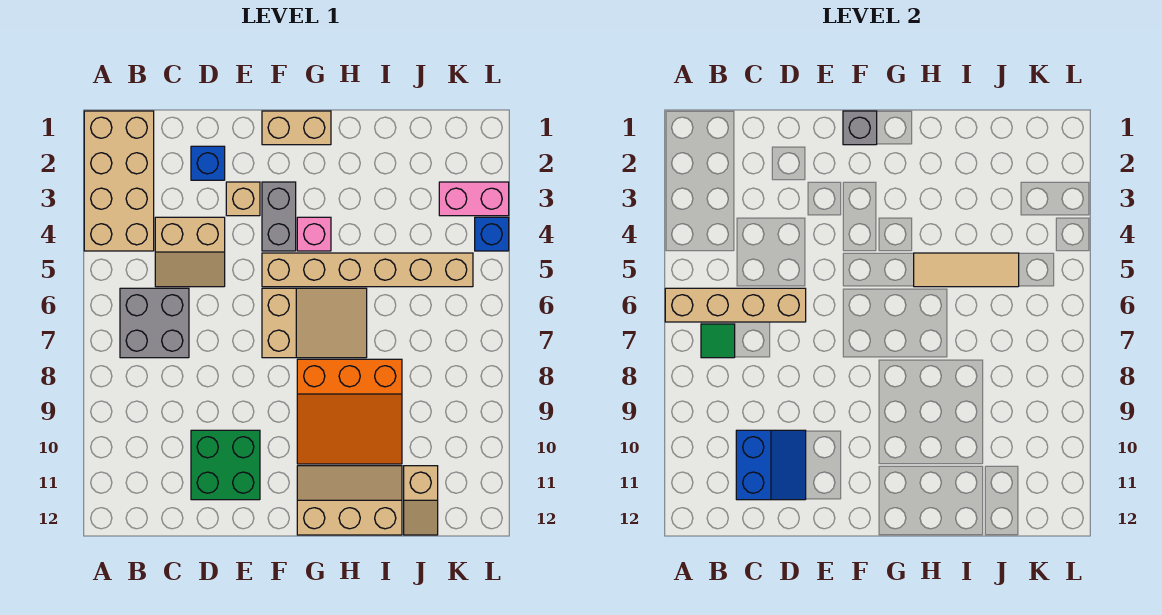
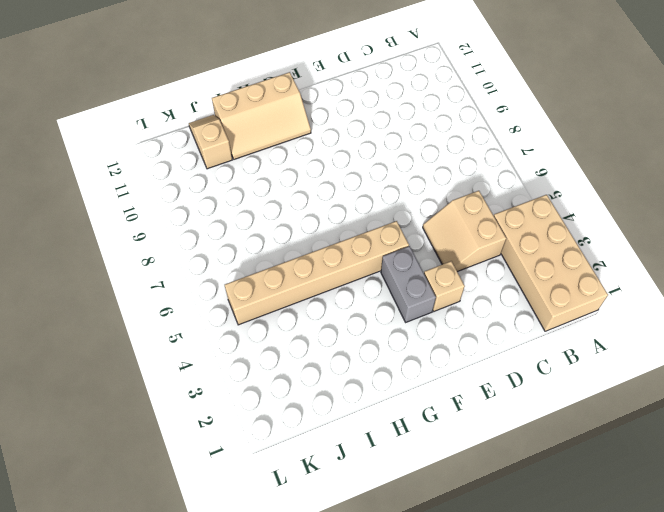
tan 2x2 slope [423,191,506,272] -> tan 2x2 slope turned to [155,217,225,287]
none -> grey 2x2 brick [120,288,189,358]
none -> blue 1x1 brick [191,146,225,180]
none -> green 2x2 brick [191,430,260,500]

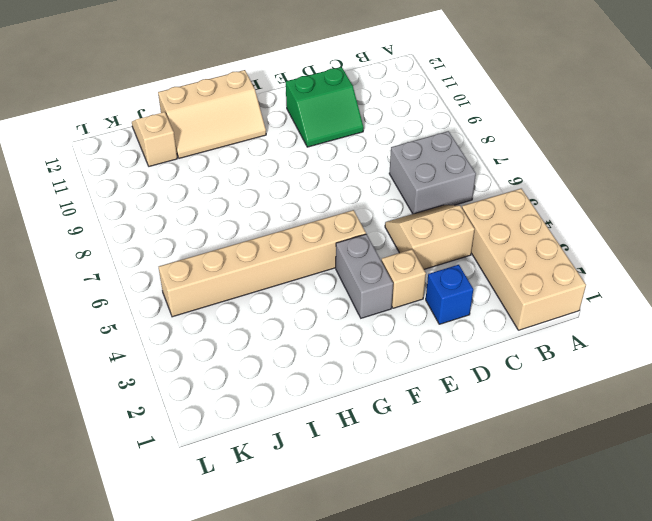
green 2x2 slope [286,67,364,147] -> green 2x2 brick [191,430,260,500]
none -> tan 1x2 brick [262,111,331,145]
none -> tan 2x3 slope [262,288,367,358]
none -> pink 1x1 brick [297,217,331,251]

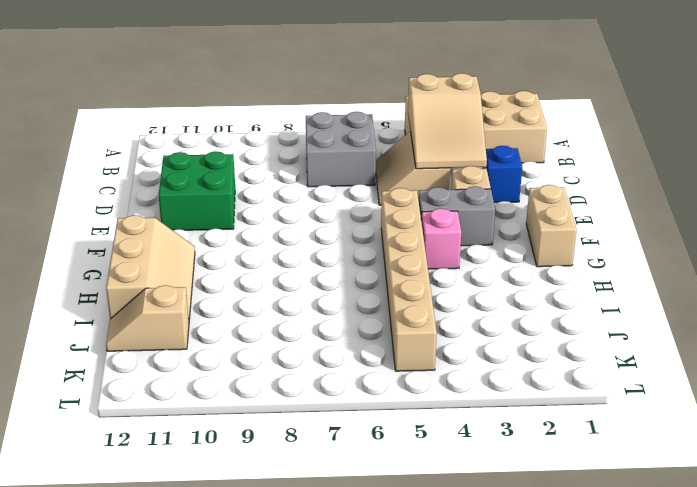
tan 2x3 slope [408,73,487,169] -> tan 2x3 slope moved to [262,288,367,358]
none -> orange 3x3 slope [297,359,402,464]
none -> pink 1x2 brick [439,182,509,216]
none -> blue 1x1 brick [475,217,509,251]

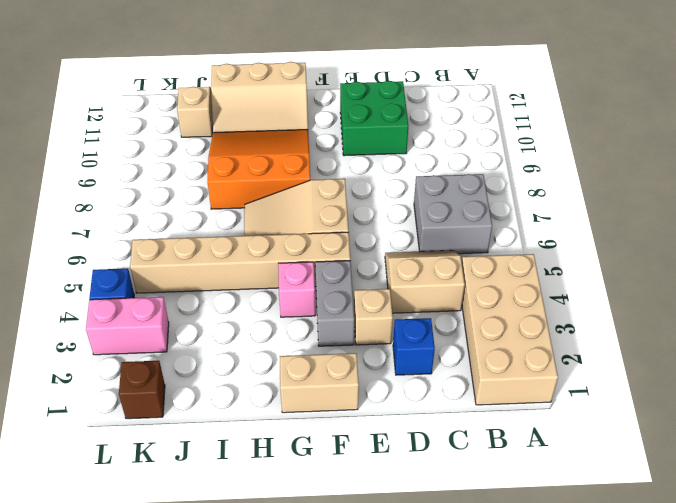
brown 1x1 brick [119,361,165,419] -> none
none -> tan 1x4 brick [665,288,806,322]
none -> green 1x1 tile [701,324,735,358]
none -> blue 2x2 slope [736,430,806,500]

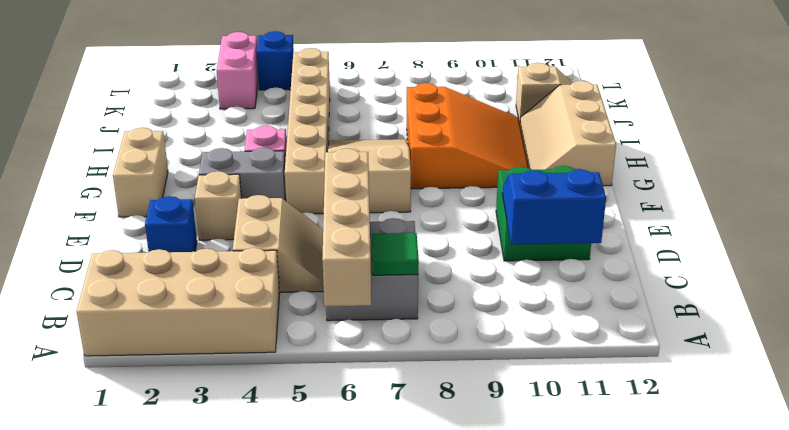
none -> grey 1x1 brick [843,111,877,145]
none -> tan 1x3 tile [914,253,1019,287]

